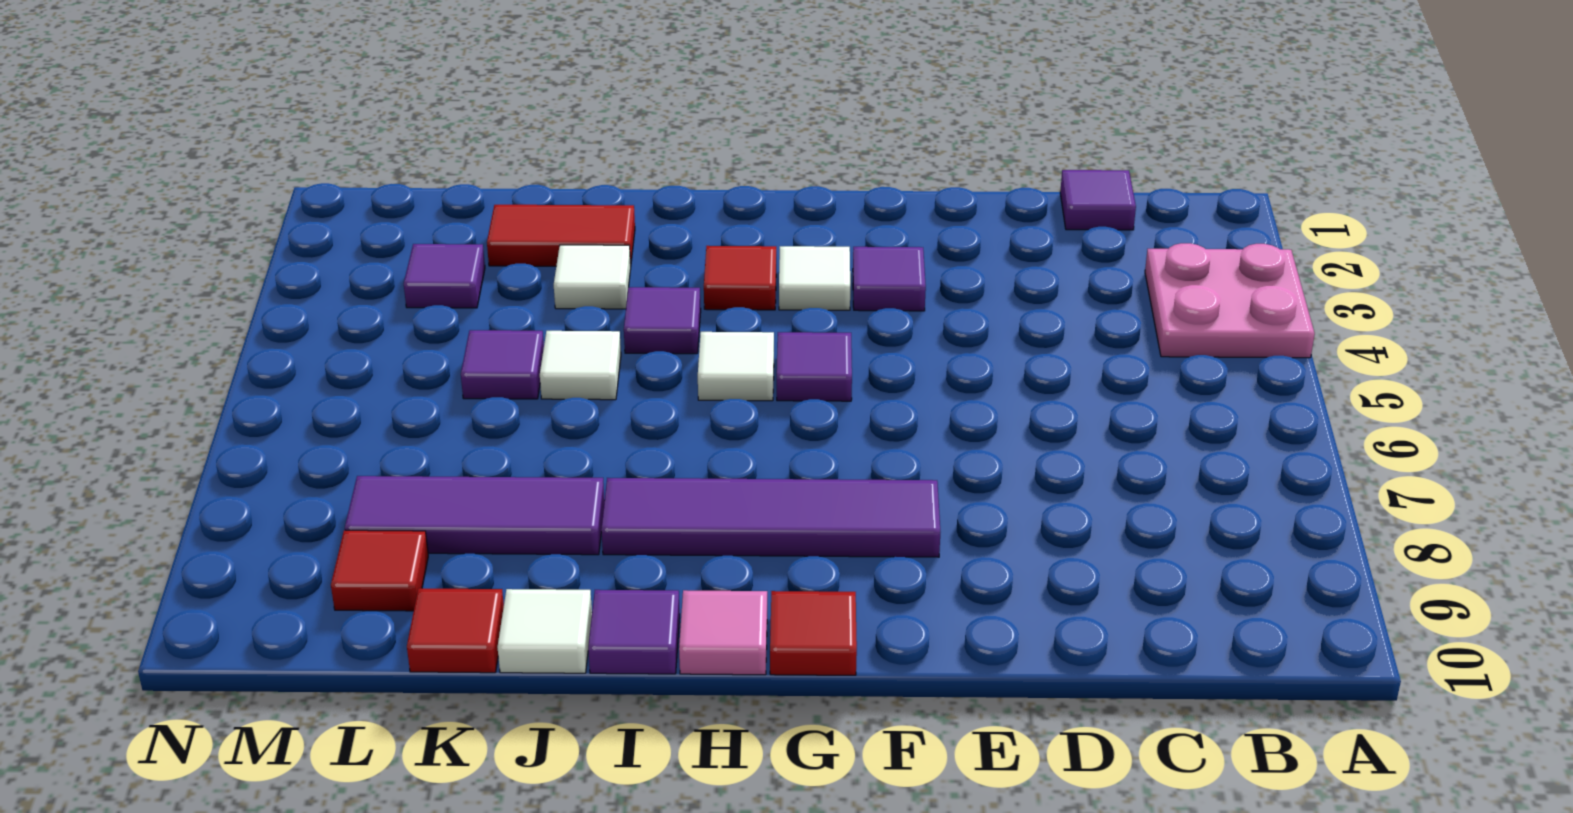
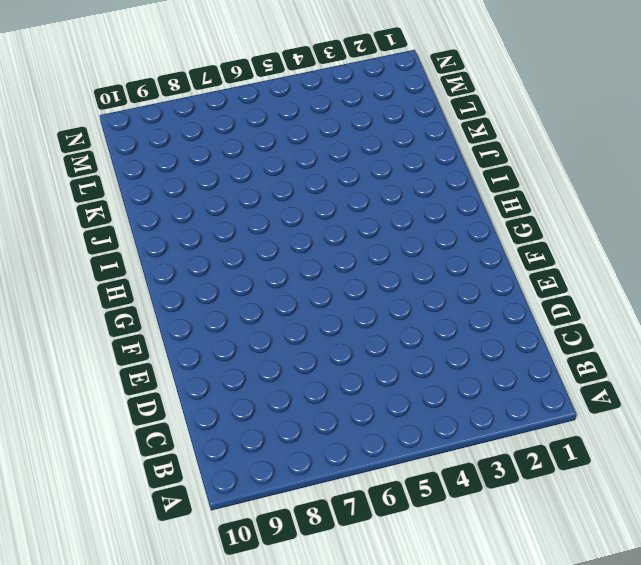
none -> pink 2x2 plate [1145,243,1315,358]
none -> purple 1x1 tile [1060,170,1136,230]
none -> purple 1x1 tile [853,247,926,311]

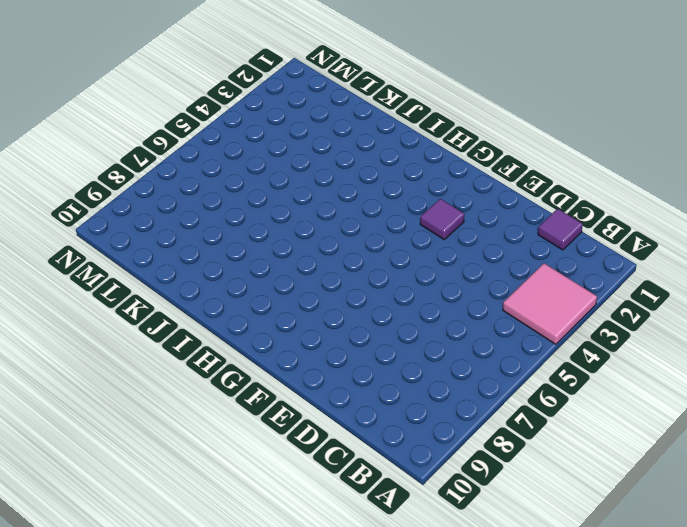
pink 2x2 tile [503,263,597,344] -> pink 2x2 plate [1145,243,1315,358]
none -> purple 1x4 tile [601,478,940,557]
none -> white 1x1 tile [779,246,850,310]
none -> purple 1x1 tile [777,332,852,401]

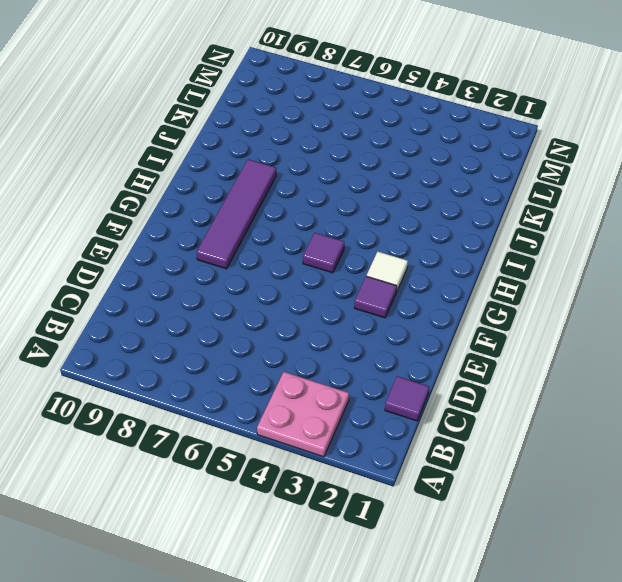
none -> red 1x1 tile [770,591,857,675]
none -> red 1x1 tile [704,246,776,310]
none -> white 1x1 tile [698,332,774,401]

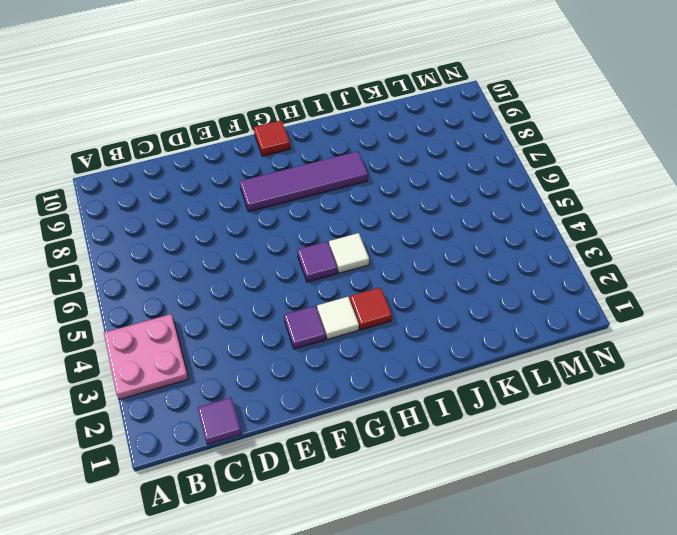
none -> pink 1x1 tile [679,590,767,675]
none -> purple 1x1 tile [624,287,701,354]
none -> purple 1x1 tile [588,590,680,674]

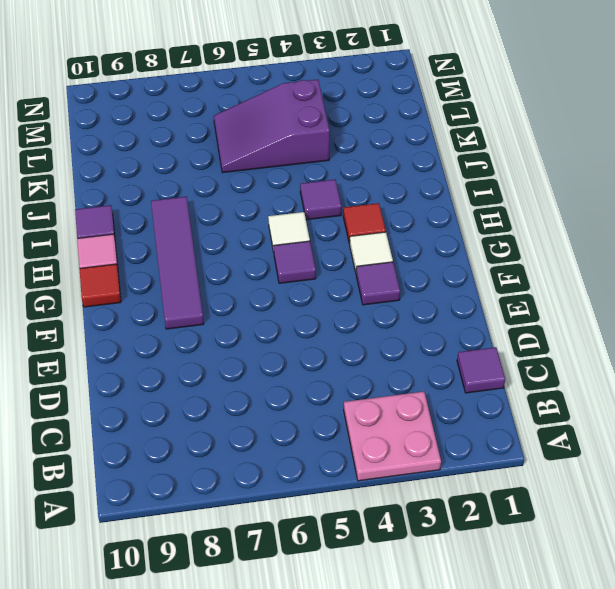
purple 2x3 slope [214,79,330,173] -> purple 1x1 tile [461,330,544,399]
none -> red 1x2 tile [487,205,635,266]
none -> white 1x1 tile [554,245,631,309]
none -> white 1x1 tile [540,331,621,400]

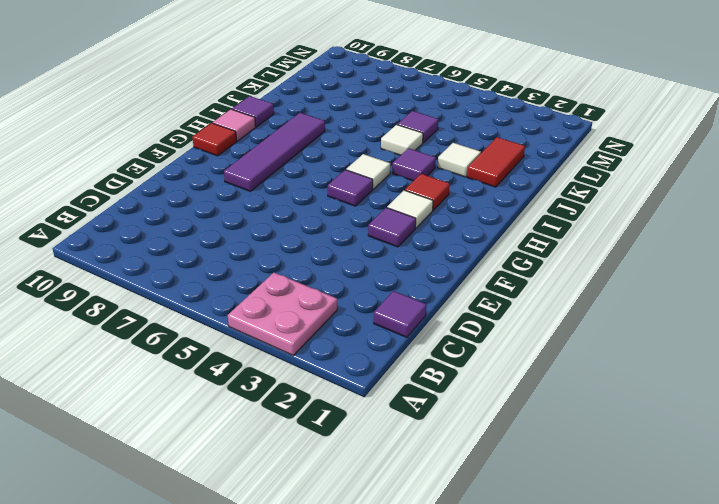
none -> purple 1x3 tile [345,476,605,555]
none -> white 1x1 tile [497,589,592,673]
none -> red 1x1 tile [407,588,504,673]

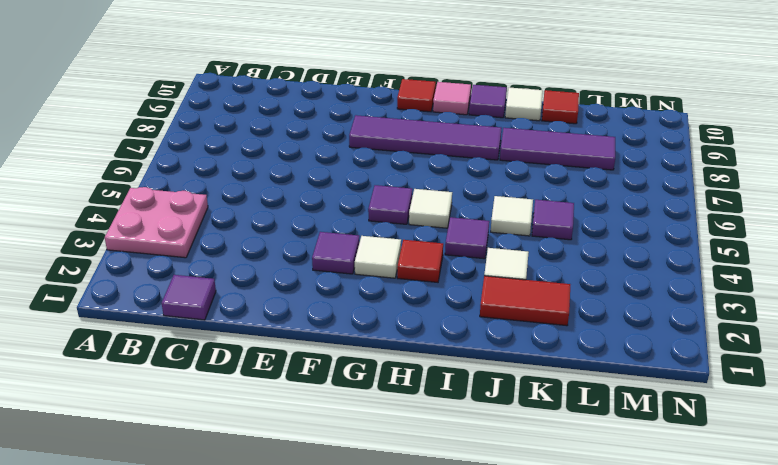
none -> purple 1x1 tile [404,244,485,308]
none -> red 1x1 tile [331,530,428,611]

